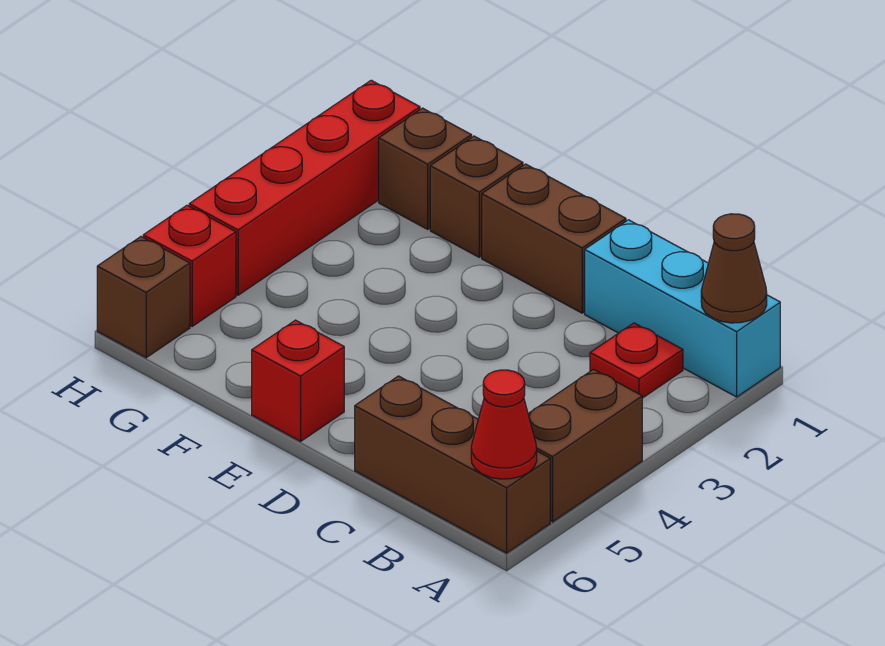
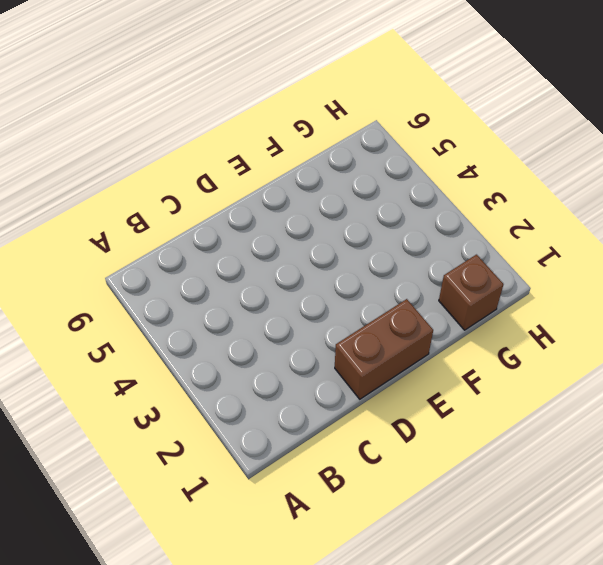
none -> cyan 1x3 brick [585,220,780,397]
none -> brown 1x2 brick [528,369,642,522]
none -> brown 1x3 brick [355,376,550,553]

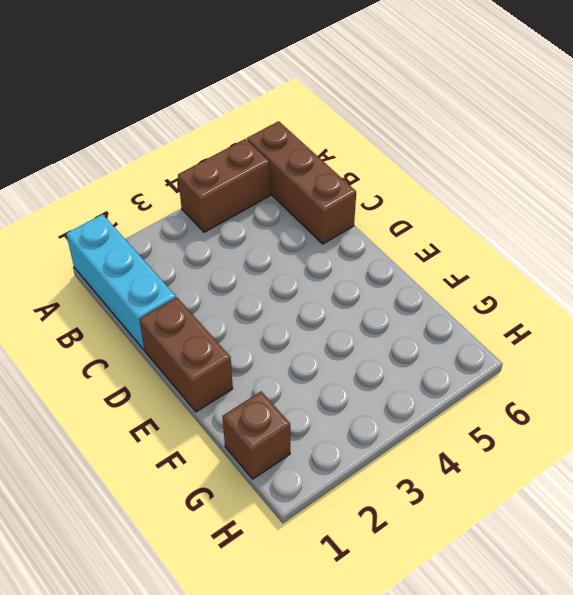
none -> red 1x1 plate [590,323,683,398]
none -> red 1x1 brick [252,320,344,441]
none -> brown 1x1 brick [430,136,523,257]

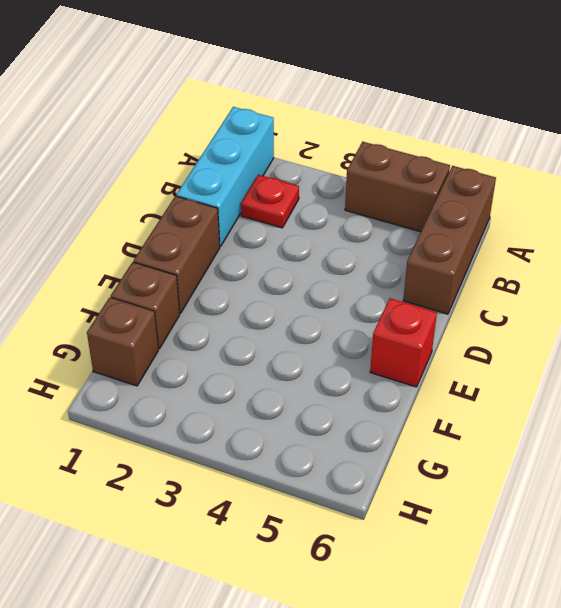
none -> red 1x4 brick [189,80,420,295]
none -> red 1x1 brick [143,205,236,326]
none -> brown 1x1 brick [97,237,190,358]

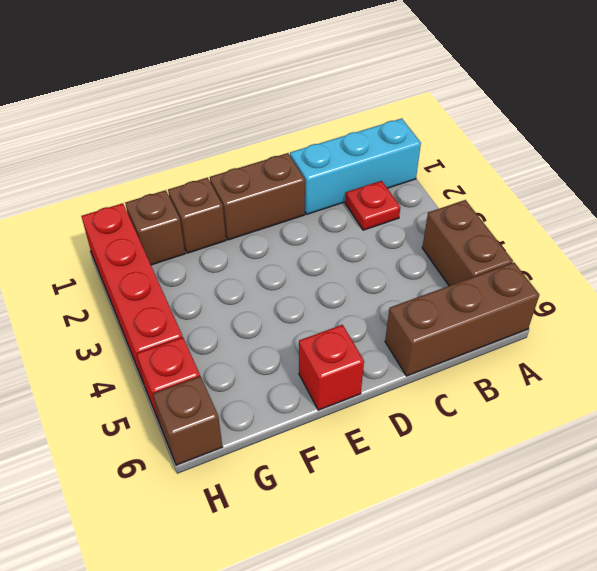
none -> brown 1x1 cone [701,214,767,323]
none -> red 1x1 cone [471,370,537,479]

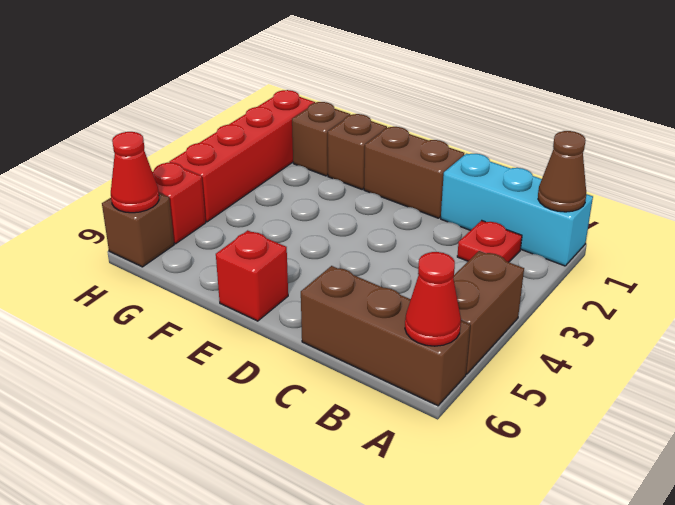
red 1x1 cone [111,132,159,213] -> none

